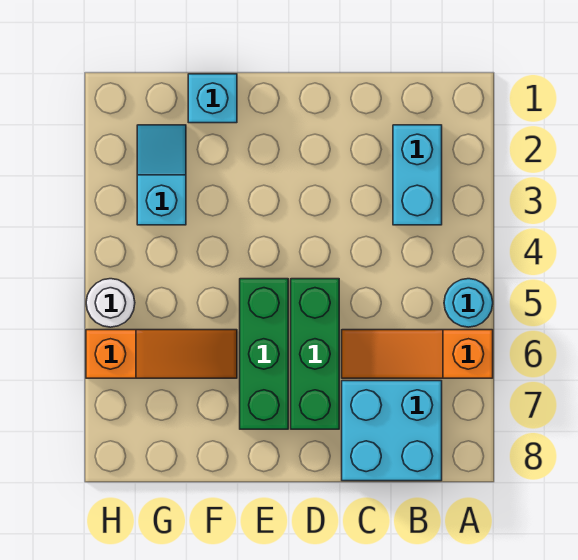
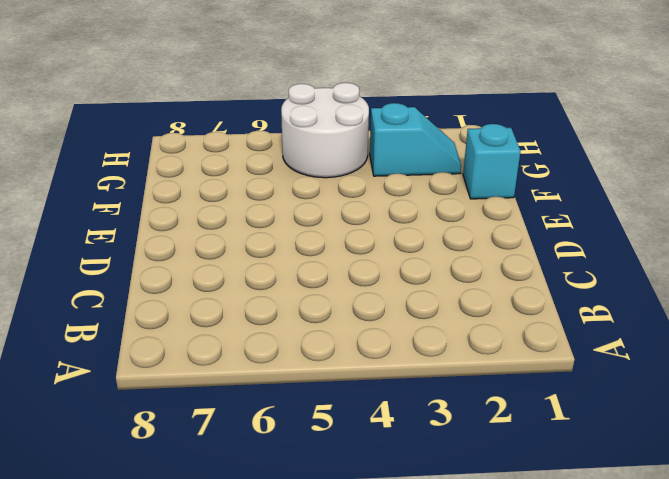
white 2x2 round brick [281,83,369,178] -> white 1x1 round brick [86,279,135,327]
none -> cyan 1x1 round brick [444,279,493,327]
none -> orange 1x3 slope [342,330,493,378]

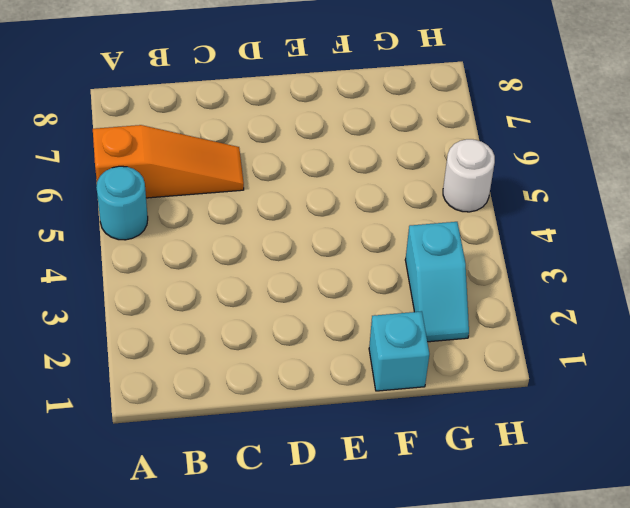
none -> cyan 1x2 brick [393,125,442,225]
none -> cyan 2x2 brick [342,381,442,481]

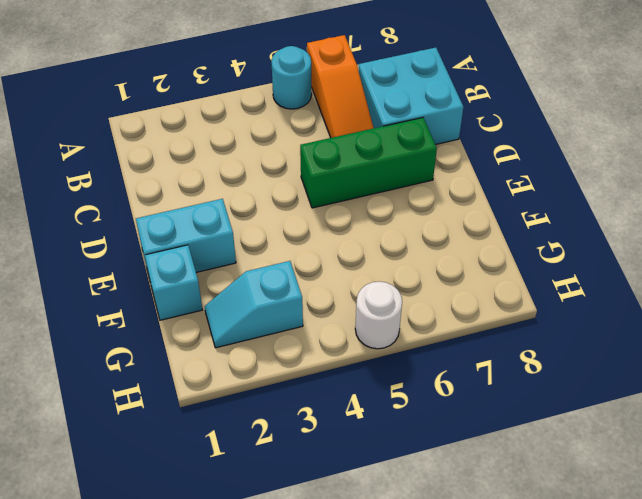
cyan 1x2 brick [136,199,236,279] -> cyan 1x2 brick moved to [393,125,442,225]
none -> green 1x3 brick [240,279,288,429]
none -> orange 1x3 slope [86,330,237,378]

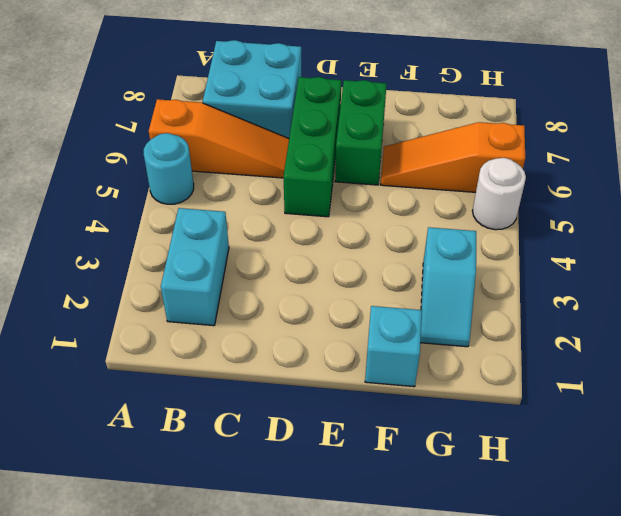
green 1x2 brick [335,80,387,185] -> green 1x3 brick [240,279,288,429]

